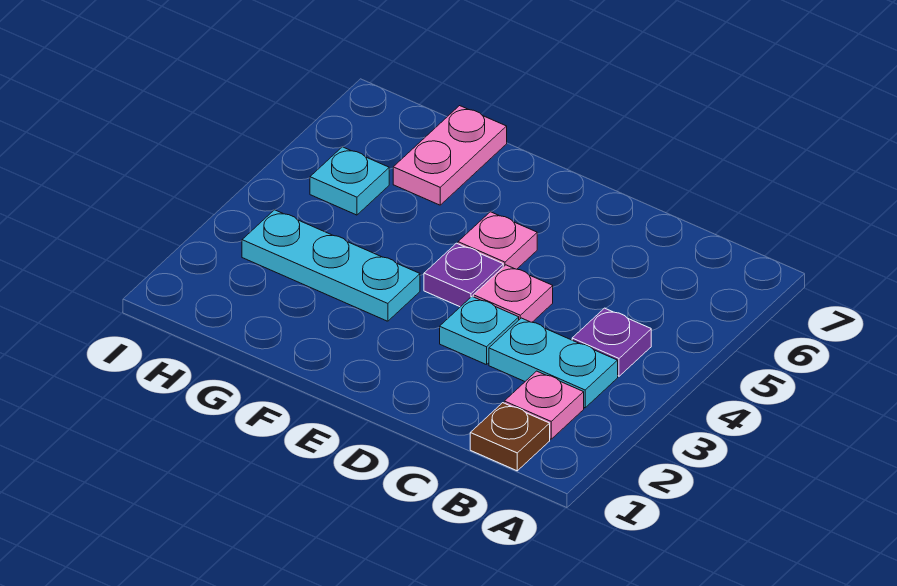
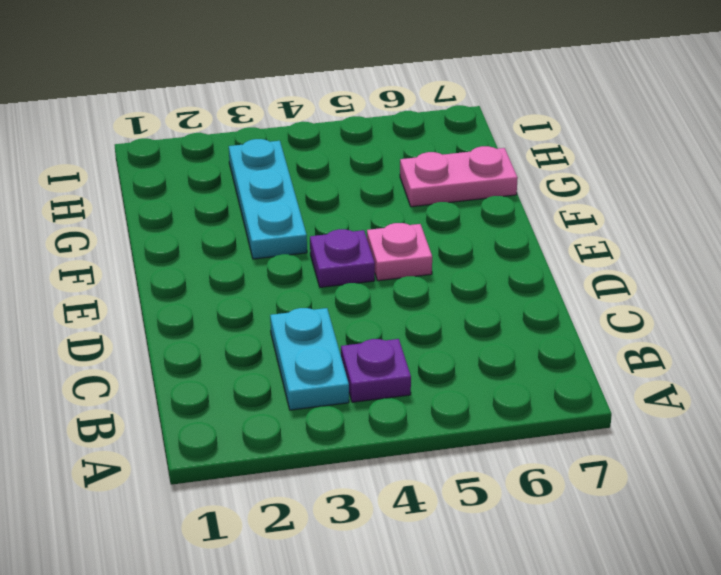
none -> brown 1x1 plate [470,403,550,471]
none -> pink 1x1 plate [504,371,584,439]

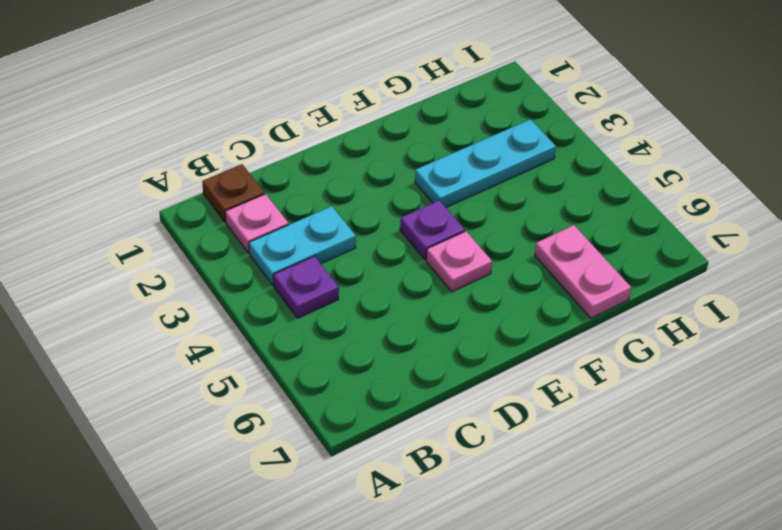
none -> cyan 1x1 plate [440,297,519,365]
none -> pink 1x1 plate [473,265,553,322]

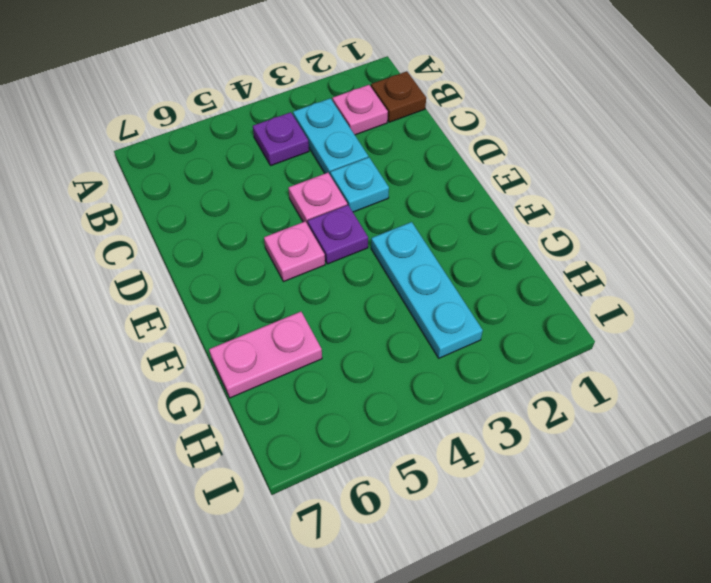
none -> cyan 1x1 plate [310,147,389,215]

